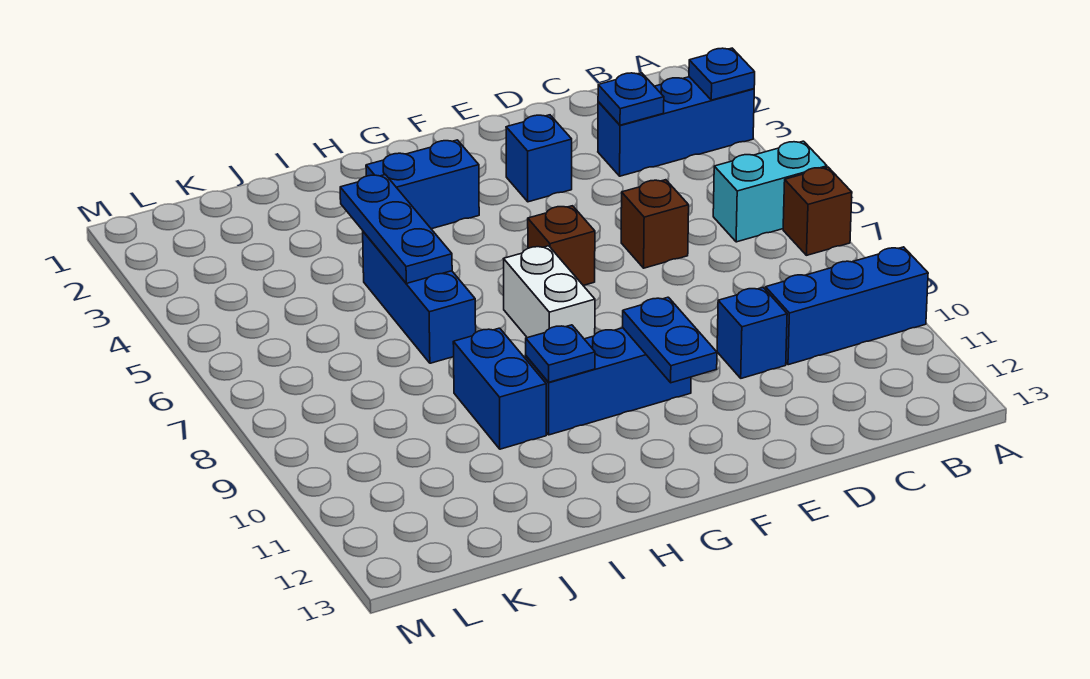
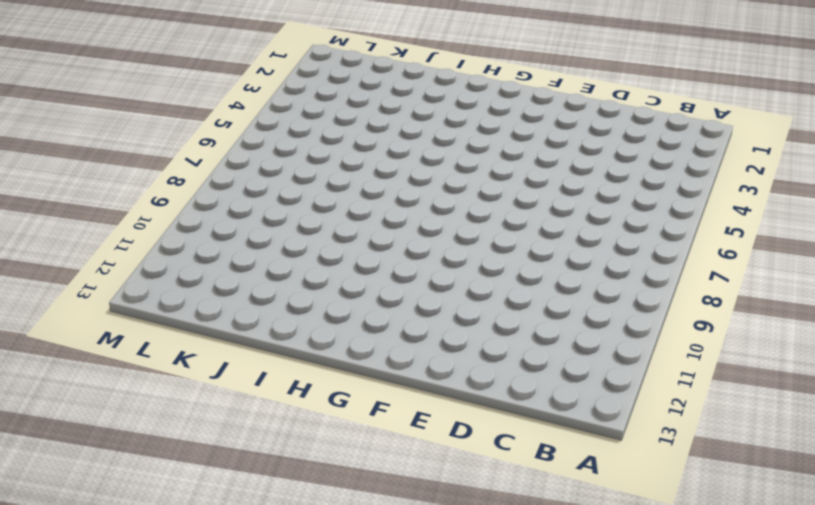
none -> blue 1x3 brick [598,77,754,176]
none -> cyan 1x2 brick [713,141,827,242]
none -> brown 1x1 brick [783,167,852,255]

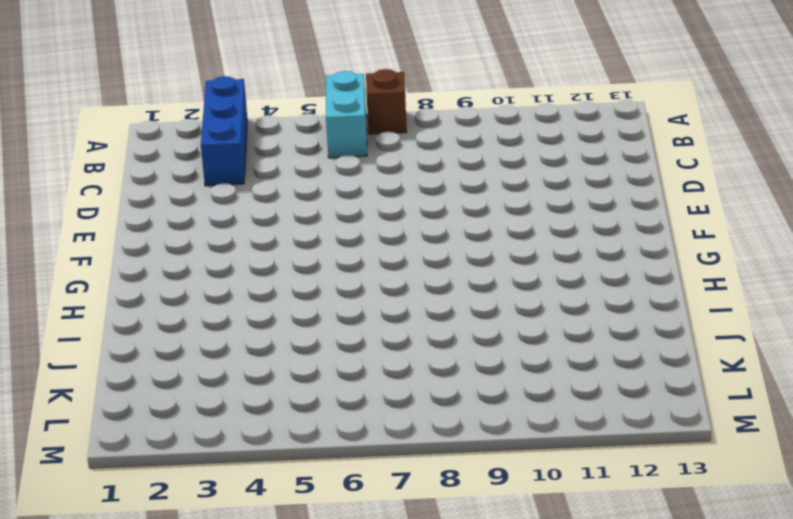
none -> blue 1x3 brick [765,247,928,365]
none -> brown 1x1 brick [621,180,689,268]
none -> blue 1x1 brick [717,288,787,378]

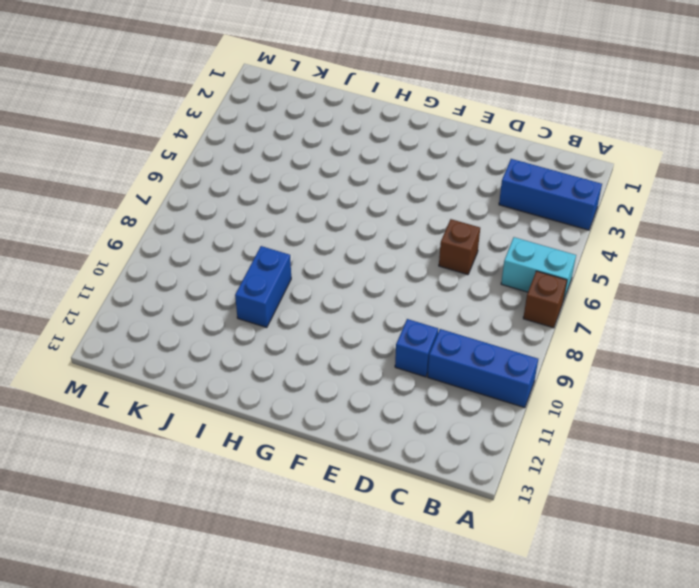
none -> blue 1x1 brick [506,115,572,202]
none -> brown 1x1 brick [528,206,595,285]
none -> blue 1x3 brick [526,328,691,435]

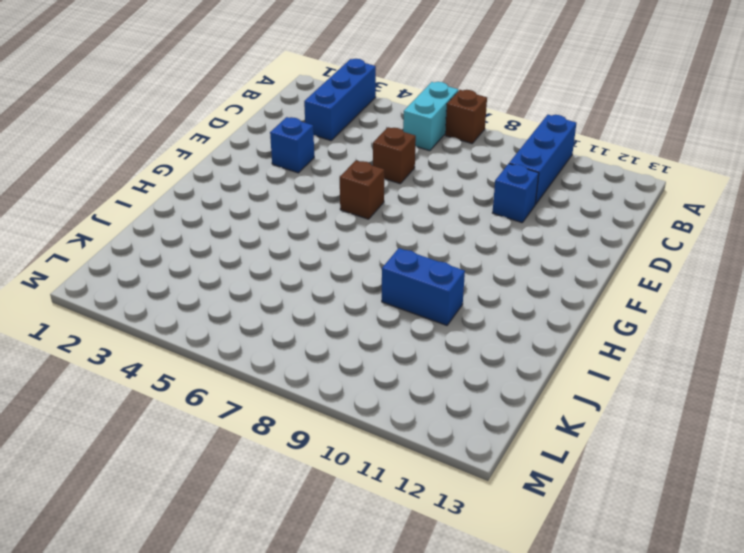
none -> blue 1x3 brick [526,328,691,435]
none -> blue 1x2 brick [366,140,479,229]
none -> white 1x2 brick [504,246,595,339]

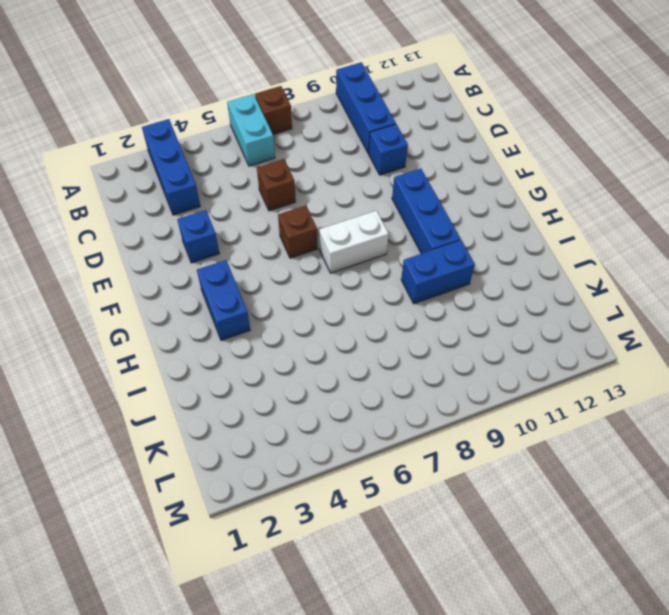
none -> blue 1x3 brick [363,231,476,363]
none -> blue 1x1 plate [689,48,755,100]
none -> blue 1x1 plate [598,73,664,125]

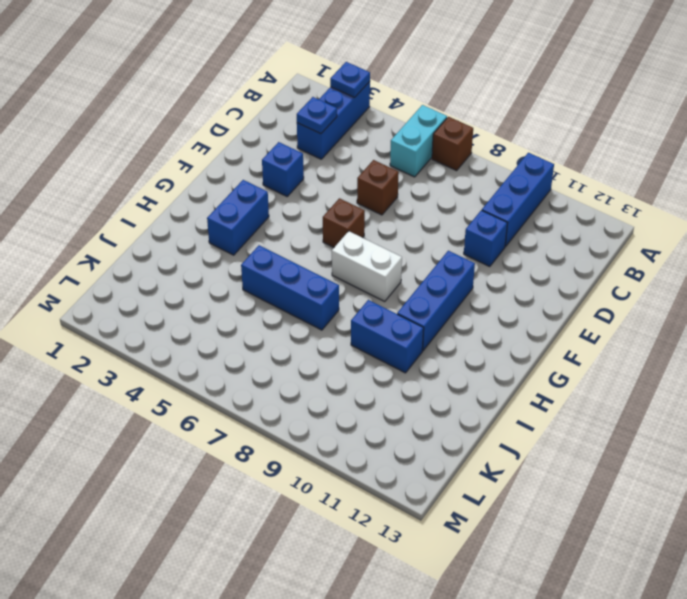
none -> blue 1x2 plate [623,297,717,383]
none -> blue 1x1 plate [526,325,595,382]
none -> blue 1x3 plate [340,175,452,283]

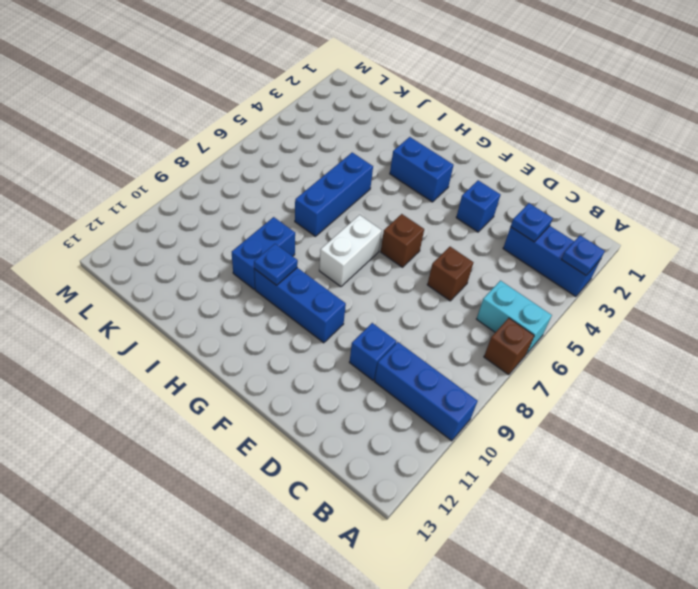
none -> blue 1x2 plate [623,297,717,383]
none -> blue 1x3 plate [340,175,452,283]

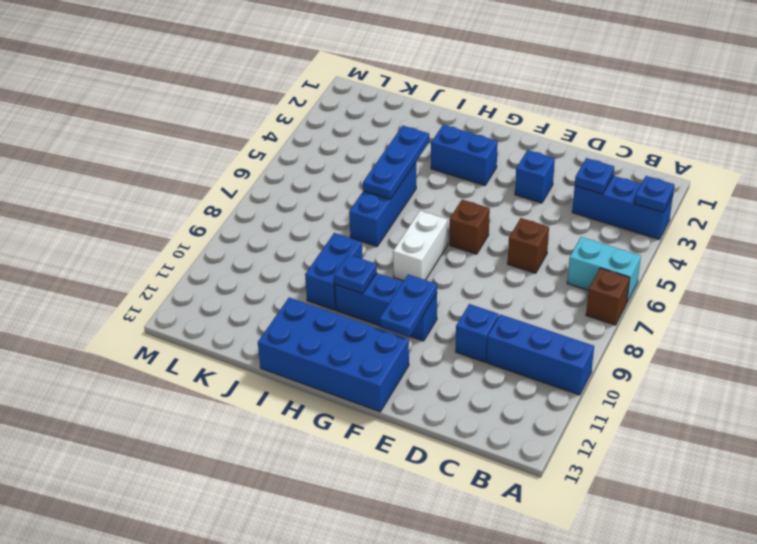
blue 2x4 brick [258,298,409,412] -> none

